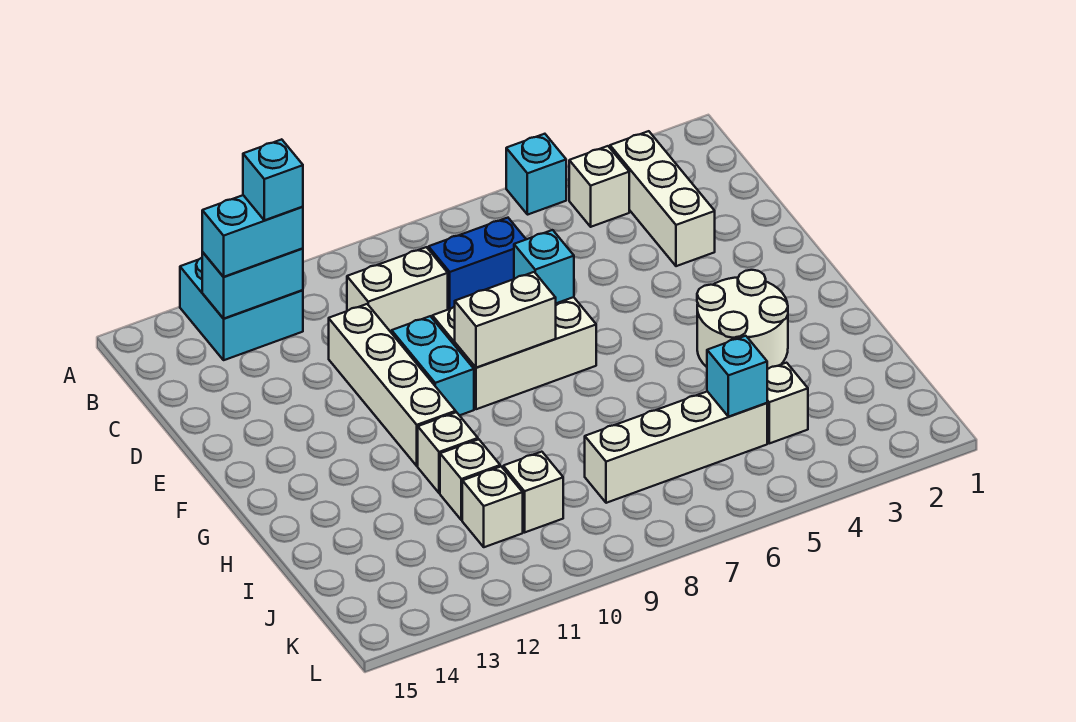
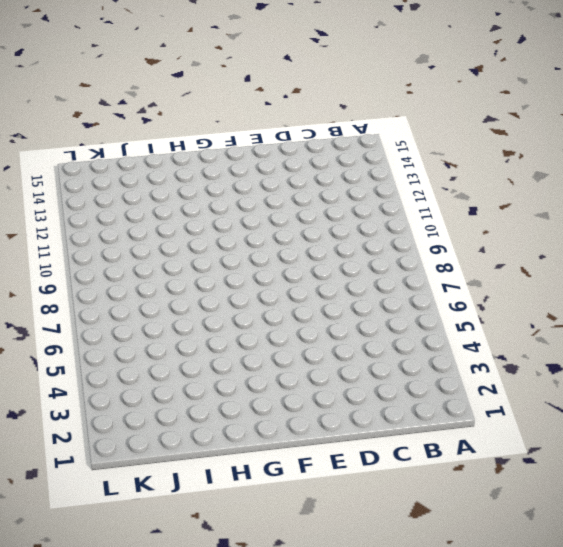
none -> cyan 1x1 brick [506,134,566,215]
none -> cyan 2x2 brick [180,258,303,360]
none -> white 1x3 brick [610,131,715,266]

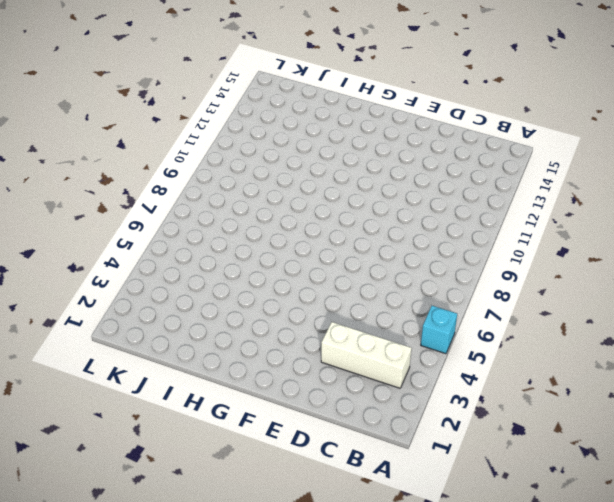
none -> cyan 2x2 brick [180,258,303,360]
none -> white 1x1 brick [569,146,629,227]
none -> blue 1x2 brick [429,218,526,310]

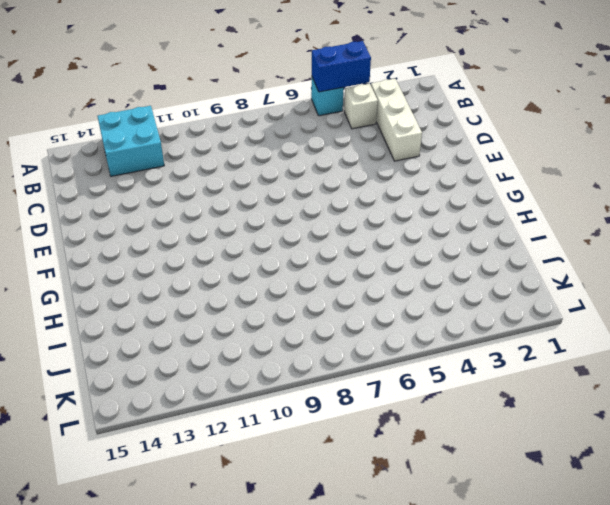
blue 1x2 brick [312,41,371,92] -> blue 1x2 brick moved to [429,218,526,310]
none -> white 1x2 brick [347,247,448,333]
none -> white 1x4 brick [329,304,456,466]
none -> white 2x3 brick [432,297,596,409]

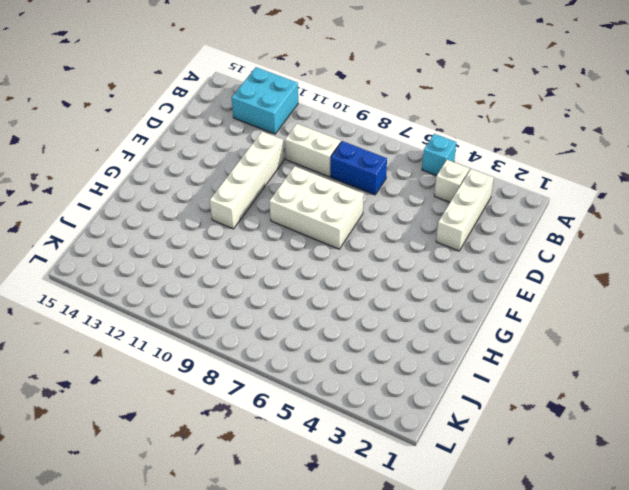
none -> cyan 1x2 brick [392,316,474,416]
none -> white 2x2 round brick [697,270,788,369]
none -> white 1x1 brick [418,412,478,493]

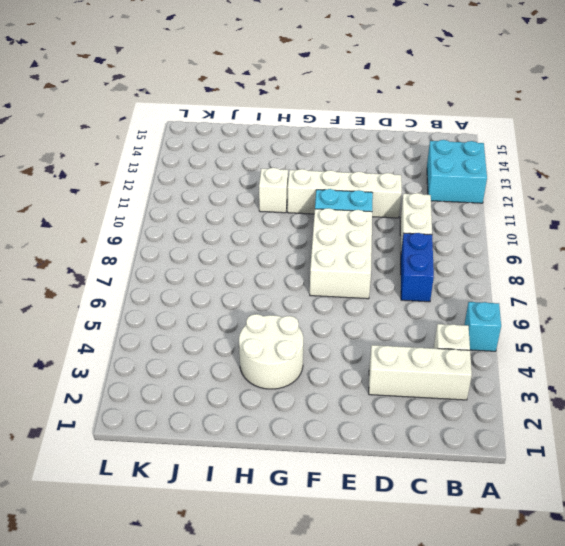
none -> white 1x1 brick [440,439,500,520]
none -> white 1x1 brick [767,363,808,443]
none -> white 1x4 brick [585,391,767,503]

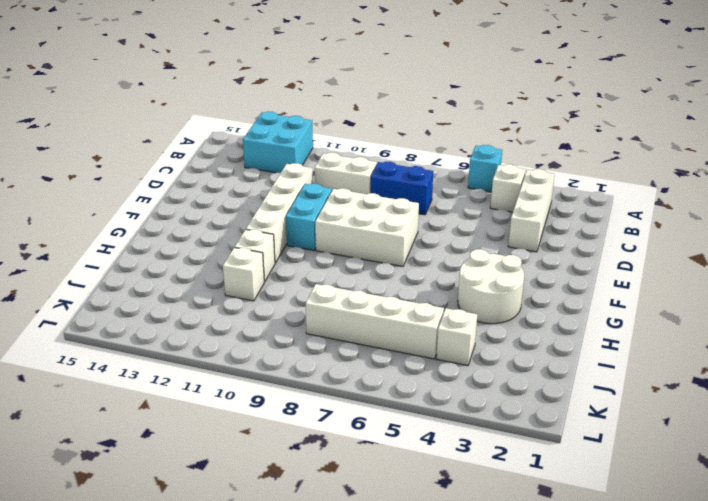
none -> white 1x1 brick [503,452,563,532]
none -> white 1x1 brick [462,466,523,547]
none -> cyan 1x2 brick [202,248,303,319]

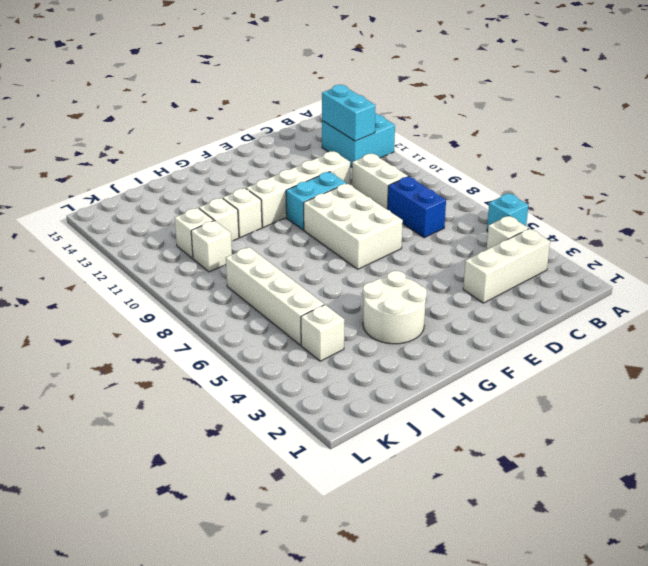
none -> cyan 1x1 brick [514,230,574,303]
none -> white 1x2 brick [455,272,556,368]
none -> cyan 1x1 brick [707,336,767,417]

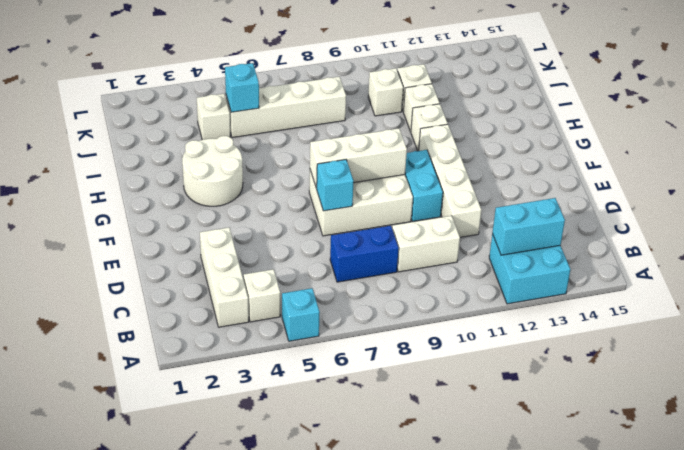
white 1x3 brick [310,128,407,188] -> white 1x2 brick [455,272,556,368]
none -> cyan 1x2 brick [202,195,303,277]
none -> cyan 1x1 brick [243,139,303,220]

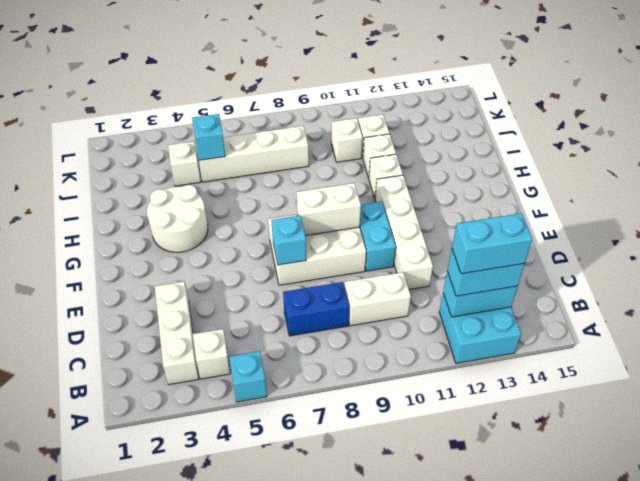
cyan 1x2 brick [452,213,532,274] -> cyan 1x1 brick [243,139,303,220]

